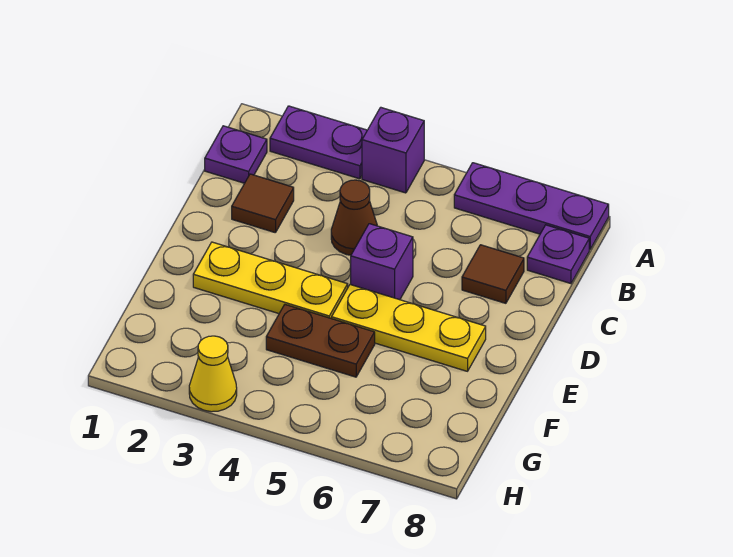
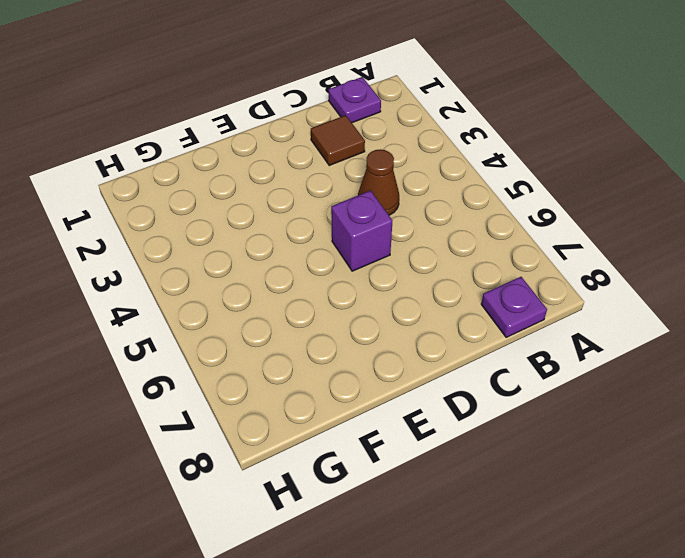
none -> purple 1x2 plate [270,106,367,179]
none -> purple 1x1 brick [362,107,424,193]
none -> purple 1x3 plate [454,163,609,249]

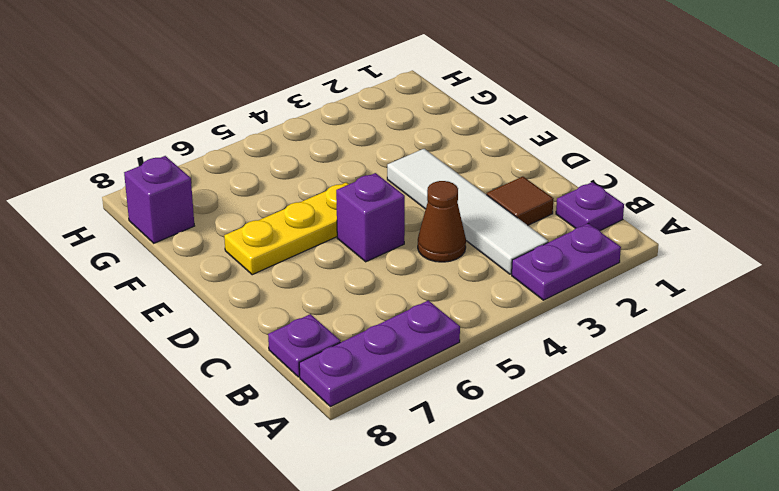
white 1x4 tile [387,149,548,274] -> yellow 1x3 plate [193,242,348,319]
purple 1x1 brick [124,156,194,243] -> purple 1x1 brick moved to [362,107,424,193]
none -> brown 1x1 tile [462,245,524,303]
none -> brown 1x2 plate [266,305,375,377]
none -> yellow 1x1 cone [189,336,237,412]

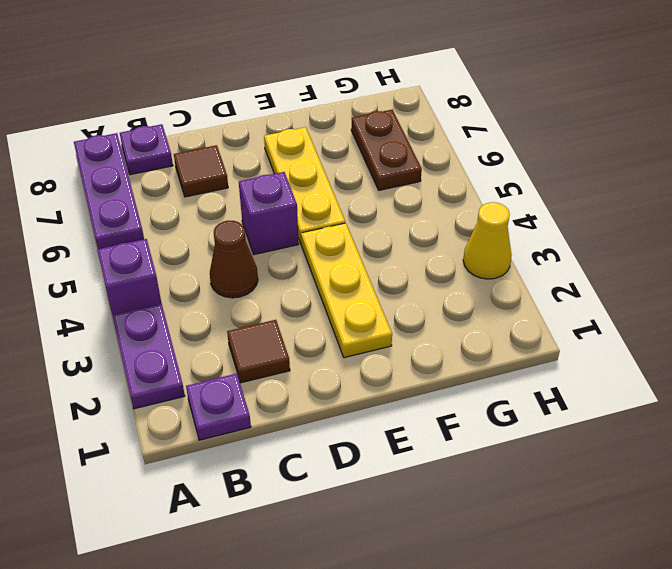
brown 1x2 plate [351,110,422,190] -> brown 1x2 plate moved to [266,305,375,377]

